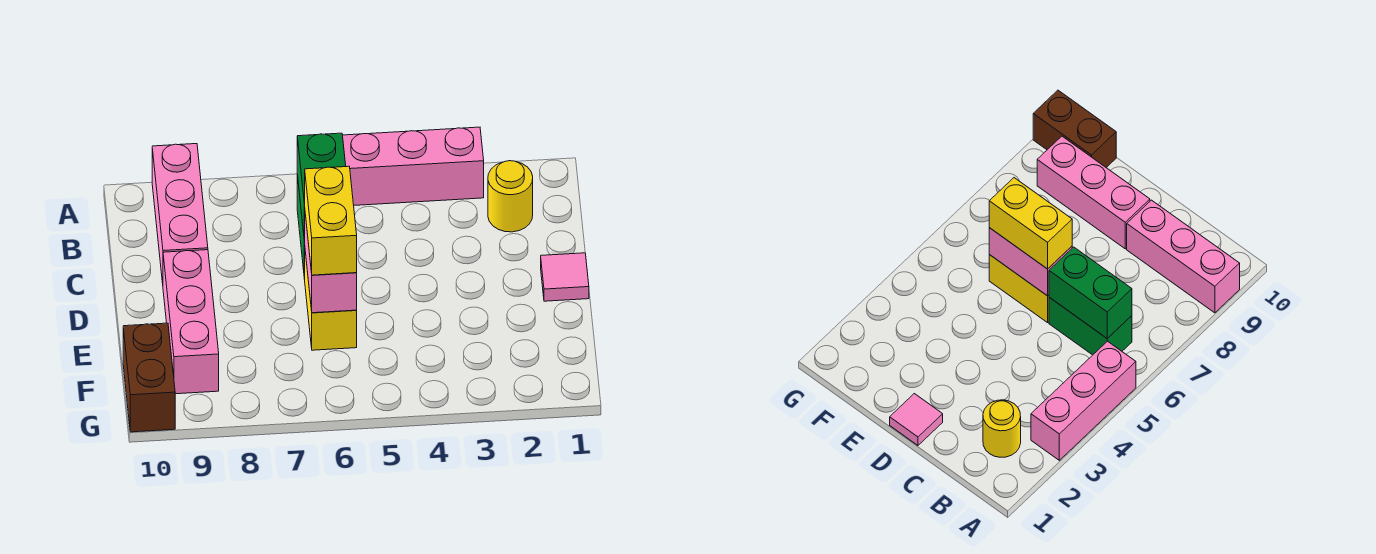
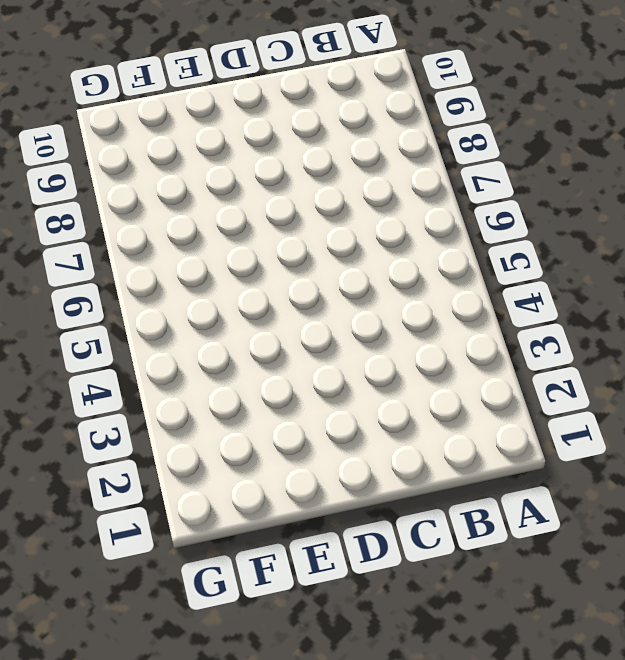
none -> pink 1x3 brick [343,127,484,205]
none -> pink 1x3 brick [152,144,208,283]

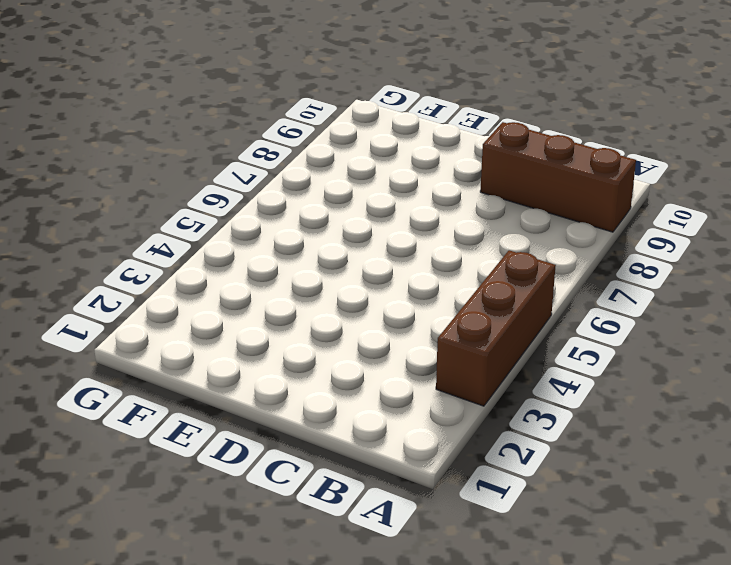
brown 1x3 brick [436,250,556,406] -> pink 1x3 brick [343,127,484,205]
brown 1x3 brick [480,122,636,232] -> pink 1x3 brick [152,144,208,283]
none -> yellow 1x1 round brick [488,161,533,232]
none -> green 1x2 brick [1049,297,1132,355]

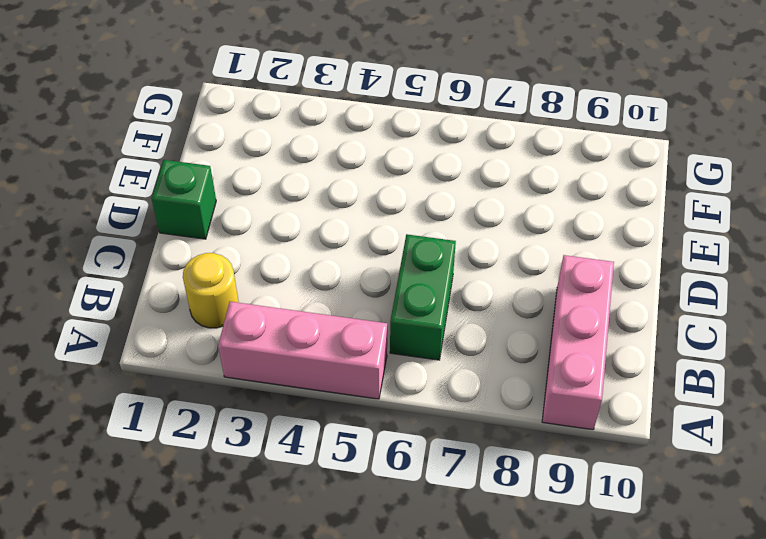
green 1x1 brick [151,160,216,239] -> pink 1x1 tile [541,253,589,301]
none -> yellow 1x2 brick [305,252,357,350]
none -> pink 1x3 brick [163,250,219,394]

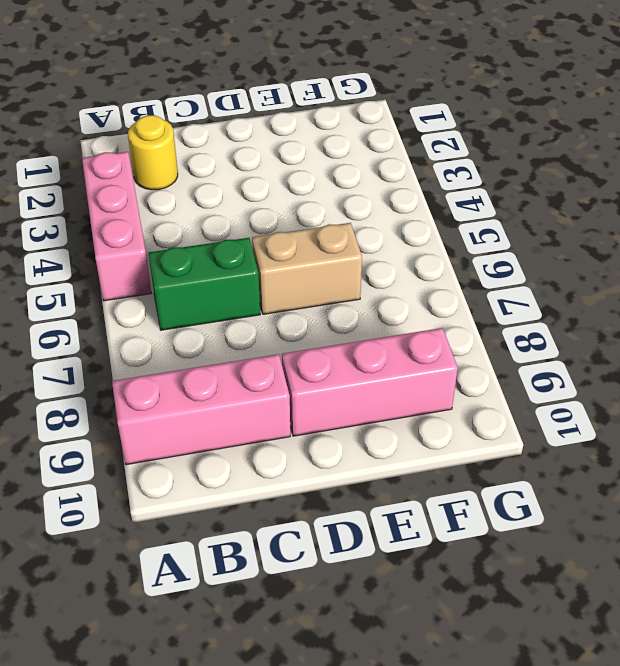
tan 1x2 brick [252,223,362,314] -> yellow 1x2 brick [305,252,357,350]
none -> pink 1x1 tile [541,253,589,301]
none -> brown 1x2 brick [123,323,175,432]

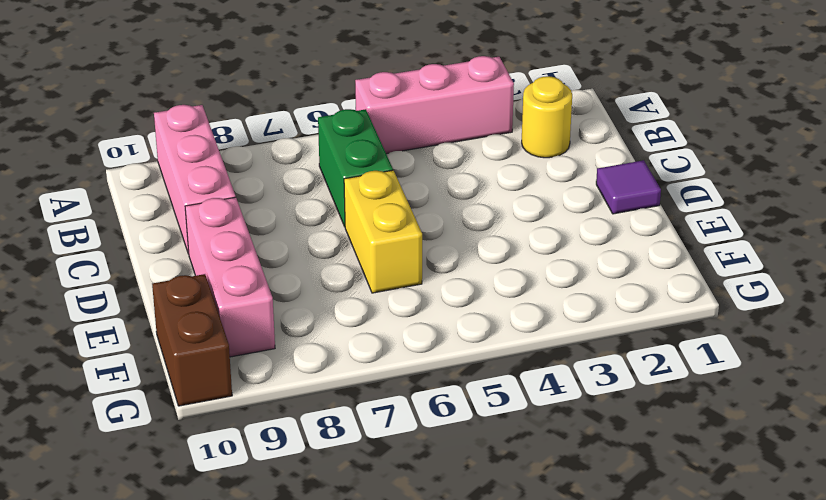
purple 1x1 tile [596,160,661,214] -> pink 1x1 tile [541,253,589,301]
none -> green 1x2 brick [297,133,346,242]
none -> pink 1x2 brick [304,215,357,313]

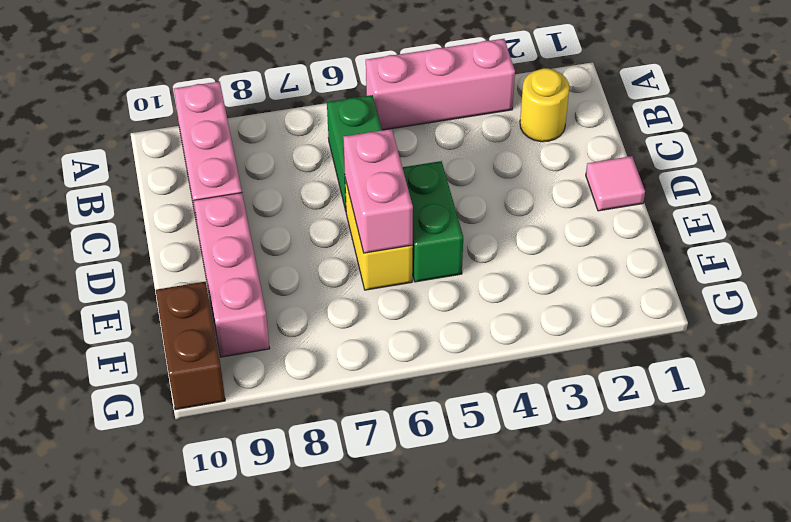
green 1x2 brick [403,161,463,282] -> green 1x2 brick moved to [297,133,346,242]
none -> yellow 1x2 brick [305,166,357,275]

